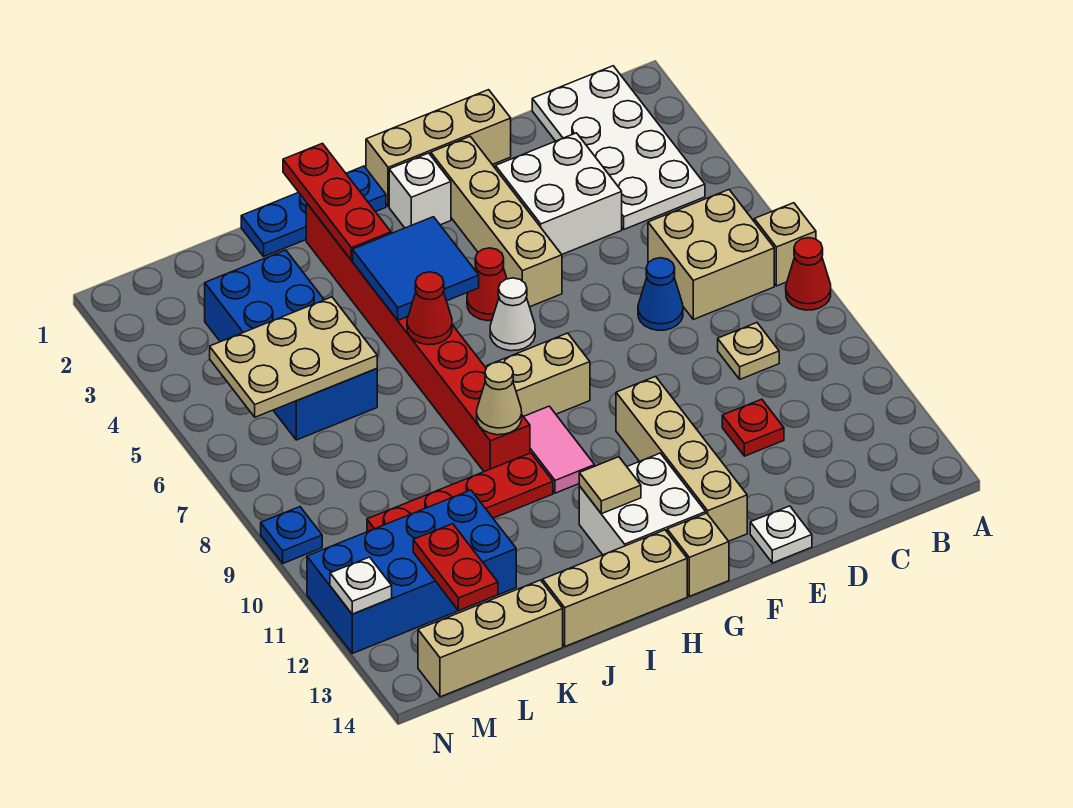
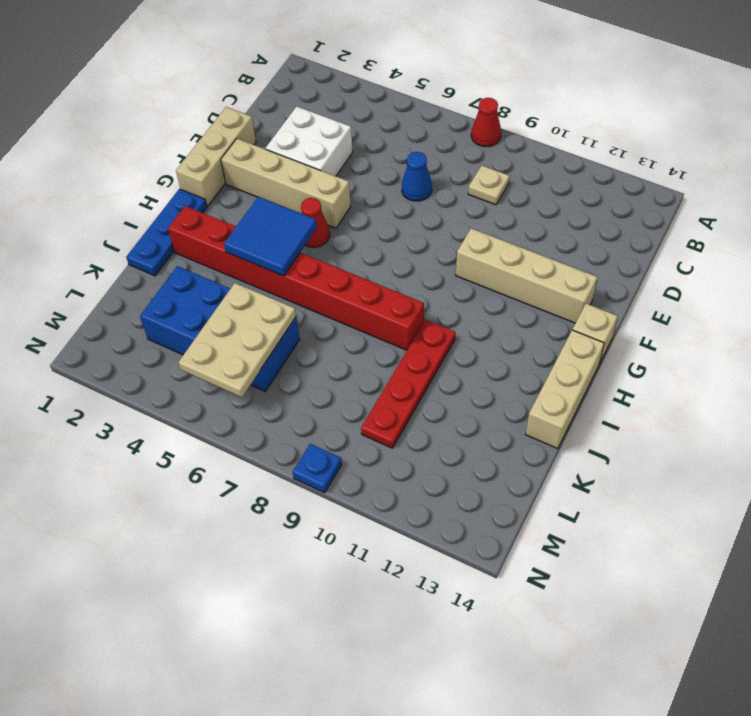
none -> tan 1x1 brick [754,203,816,286]
none -> white 2x4 plate [532,66,705,229]
none -> tan 2x2 brick [648,190,774,319]
none -> red 1x1 plate [722,399,784,456]

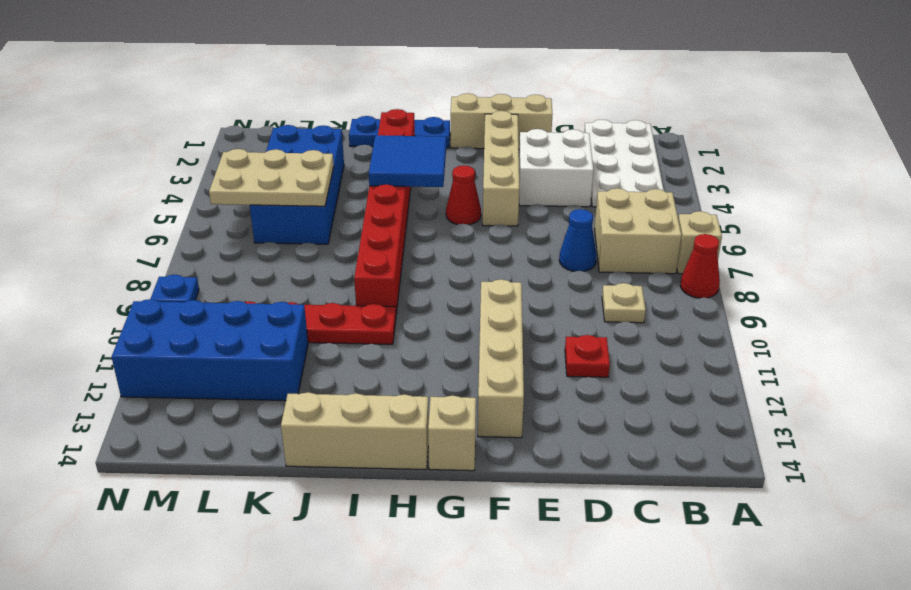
none -> white 1x1 plate [750,506,812,563]
none -> white 1x1 brick [389,153,451,228]
none -> white 1x1 cone [490,278,535,351]
none -> tan 1x2 brick [487,333,590,417]

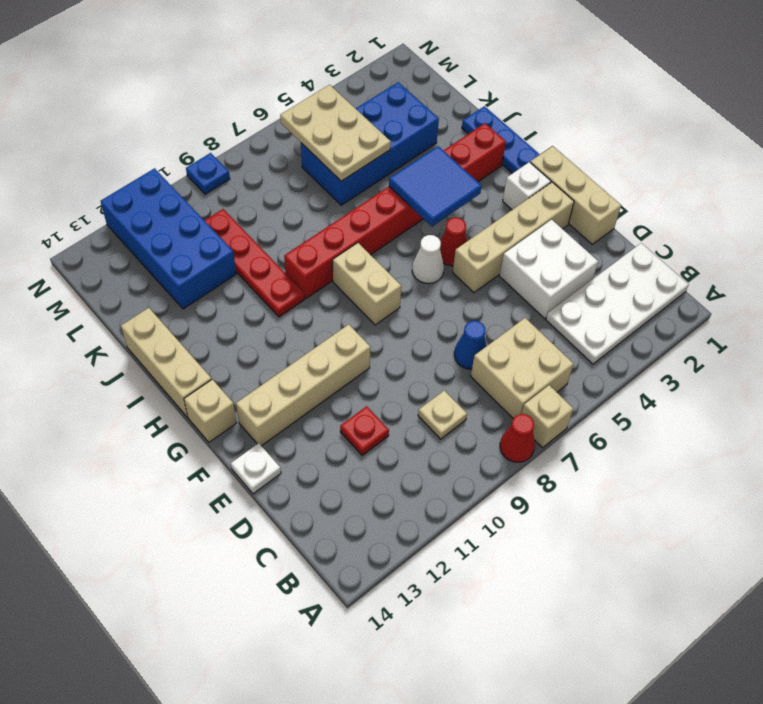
none -> white 2x2 brick [579,453,706,555]
none -> pink 1x2 tile [524,406,595,493]
none -> tan 1x3 brick [418,580,563,697]
none -> tan 1x1 tile [579,457,641,514]

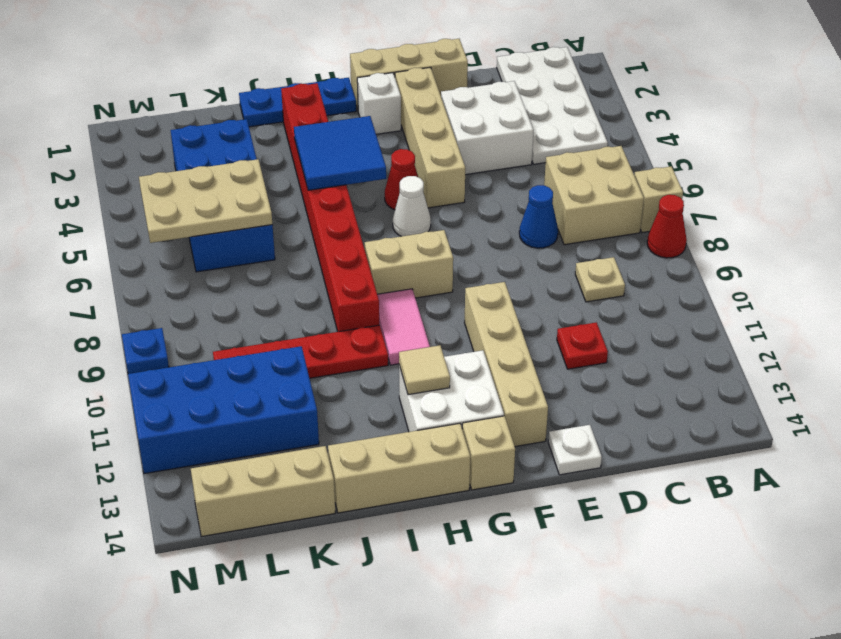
none -> red 1x3 plate [283,143,391,260]
none -> red 1x1 cone [407,272,452,345]
none -> tan 1x1 cone [477,362,522,435]
none -> red 1x2 plate [413,524,498,611]

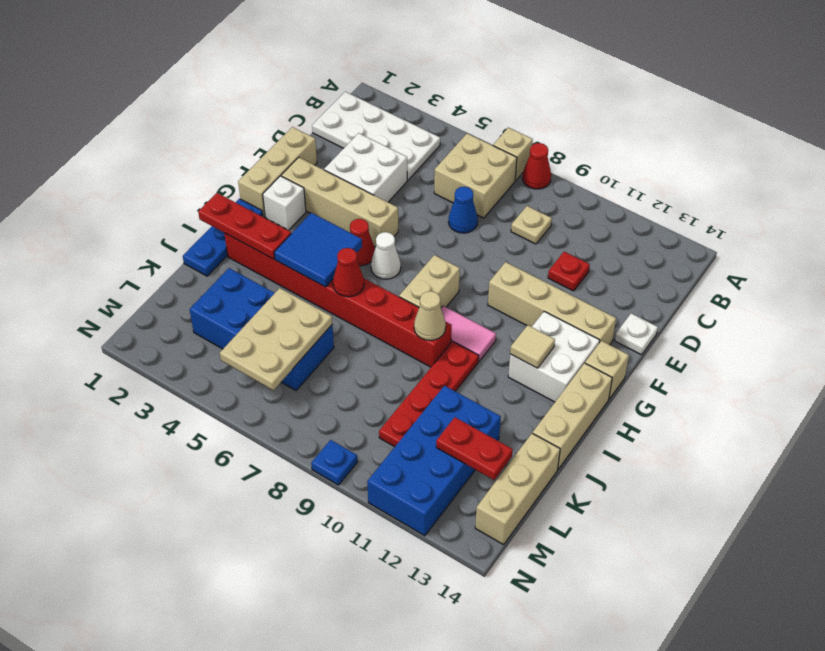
none -> white 1x1 plate [330,557,392,614]

